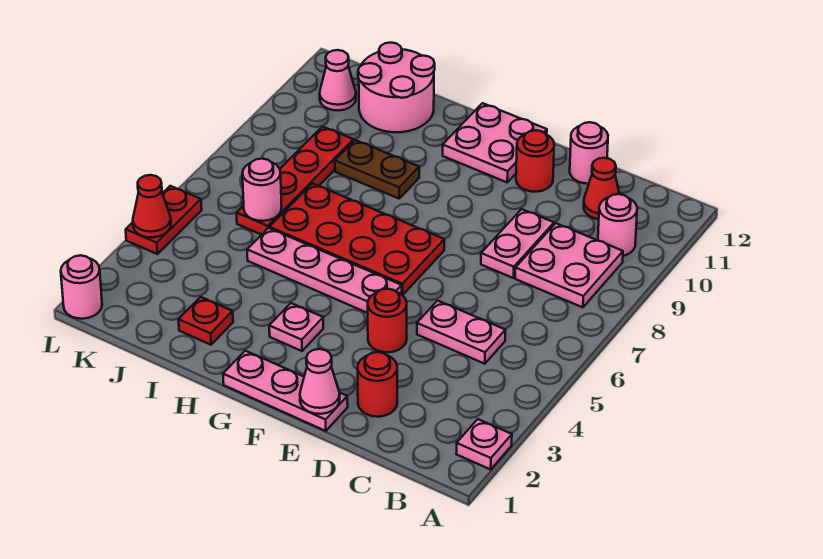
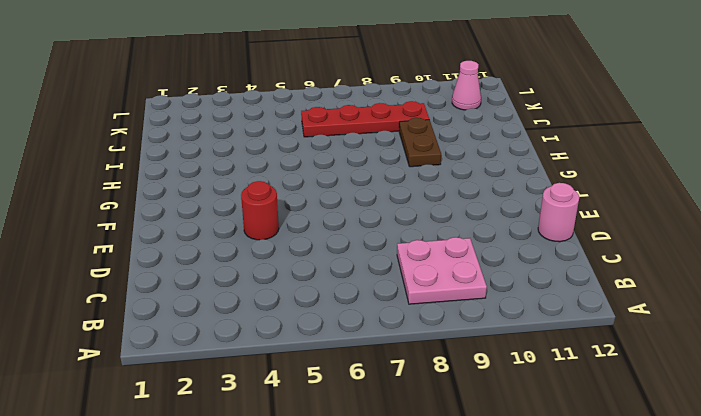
none -> pink 1x1 plate [457,419,512,469]
none -> pink 1x1 round brick [598,194,637,256]
none -> pink 1x2 plate [417,301,505,364]

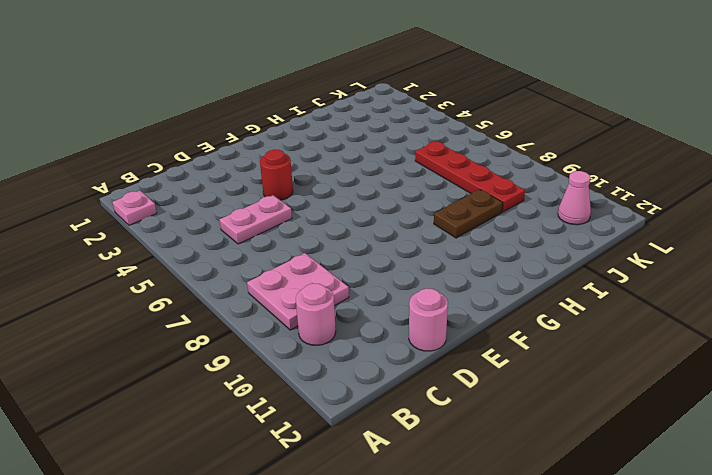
none -> red 1x1 cone [584,158,620,219]
none -> red 1x1 round brick [357,352,397,417]
none -> pink 1x2 plate [481,209,554,278]

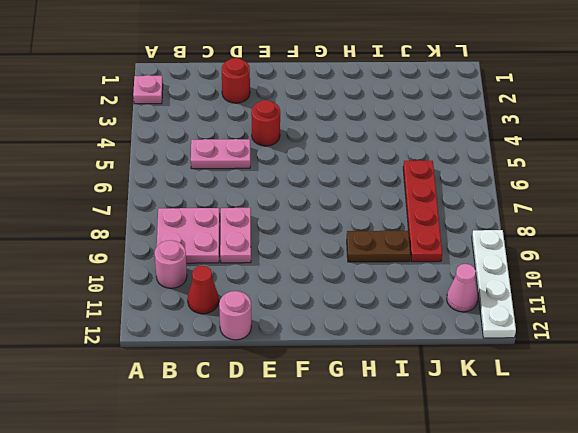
white 1x4 plate [472,230,516,338] -> none
none -> pink 1x3 plate [223,351,348,431]
none -> red 1x1 round brick [516,130,554,192]
none -> pink 1x4 plate [247,228,402,313]

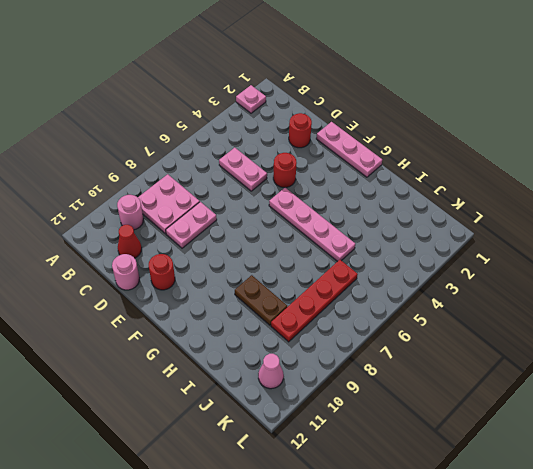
none -> red 2x4 plate [270,183,444,295]
none -> pink 2x2 plate [443,103,547,182]
none -> pink 1x1 plate [269,303,323,351]

